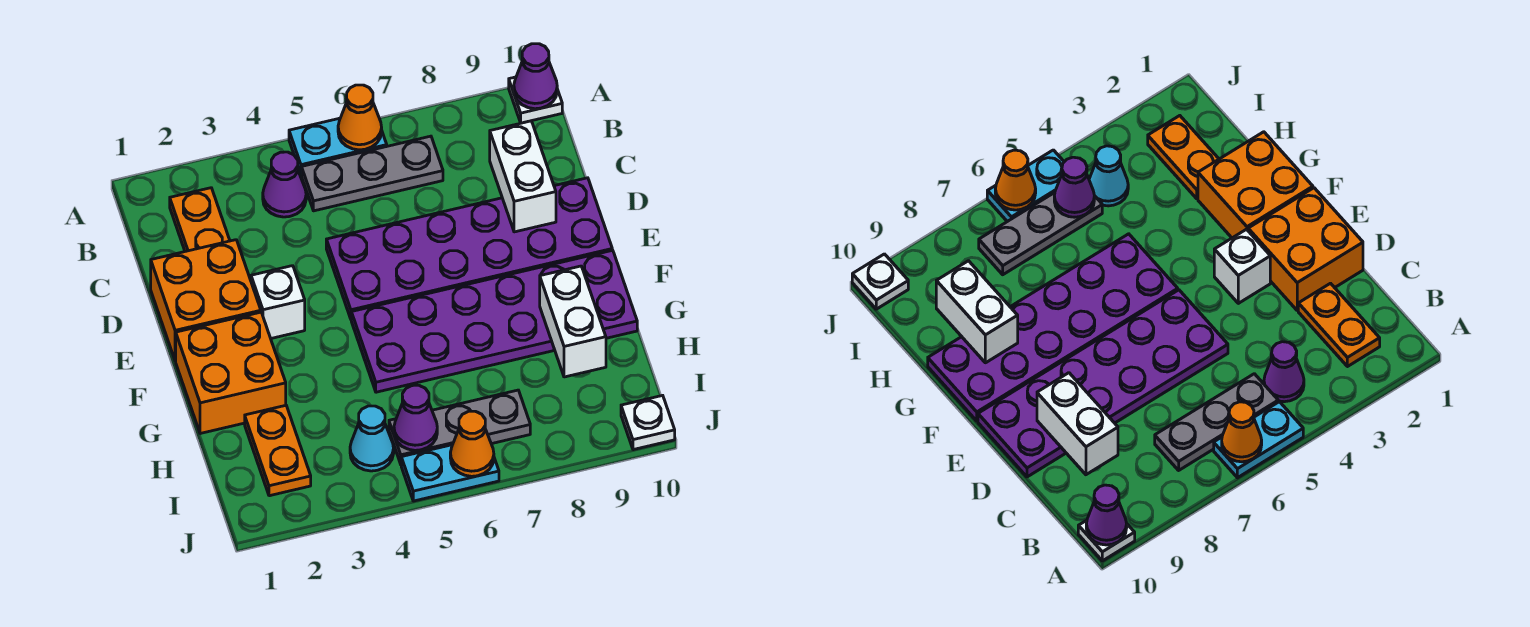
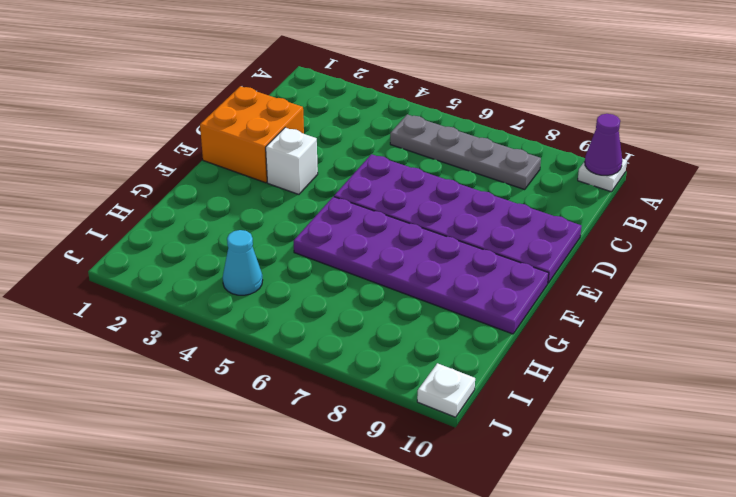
grey 1x4 plate [390,114,541,189] -> grey 1x3 plate [302,136,443,211]
none -> cyan 1x2 plate [289,118,387,175]
none -> orange 1x2 plate [170,188,230,251]
none -> purple 1x1 cone [263,152,306,217]

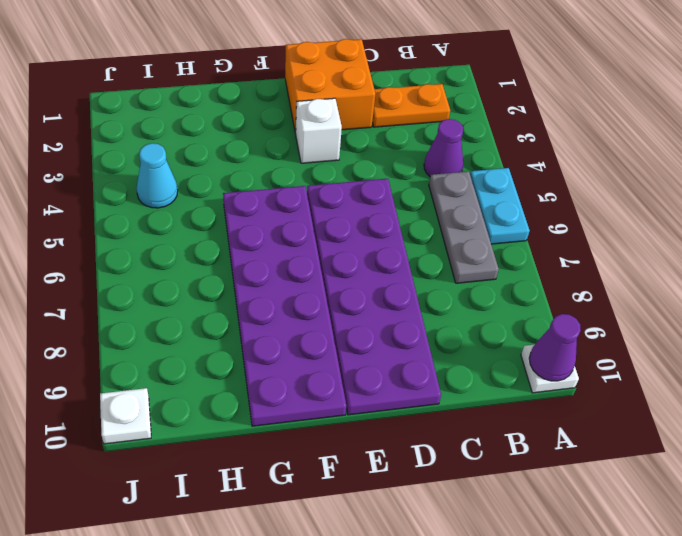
none -> orange 2x2 brick [176,312,286,434]
none -> orange 1x2 plate [245,405,311,496]
none -> grey 1x3 plate [389,390,530,464]

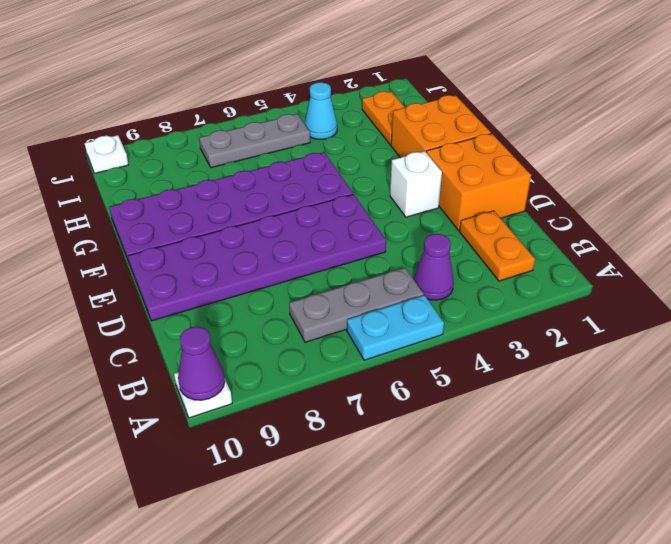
none -> cyan 1x2 plate [401,445,499,501]
none -> orange 1x1 cone [338,85,382,150]
none -> white 1x2 brick [490,121,556,232]

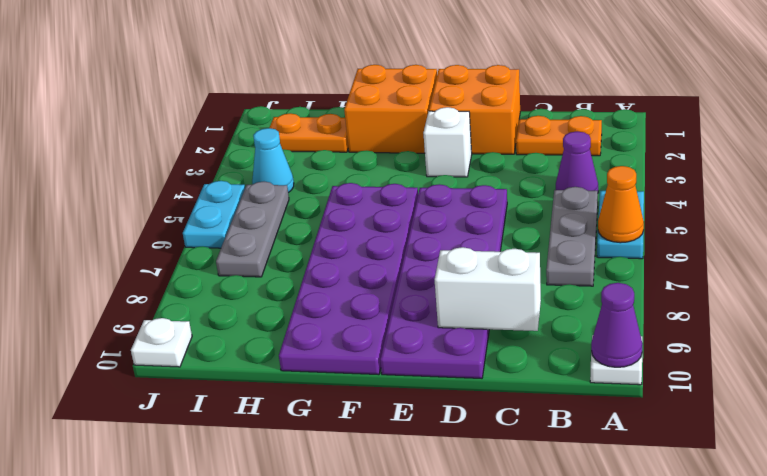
none -> white 1x2 brick [540,266,606,377]
none -> purple 1x1 cone [394,385,437,450]
none -> orange 1x1 cone [450,411,494,476]

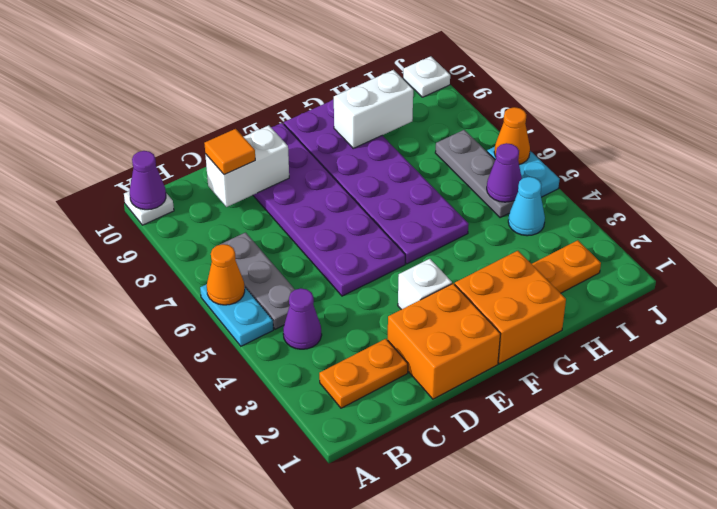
orange 1x1 tile [204,129,255,175] -> none

